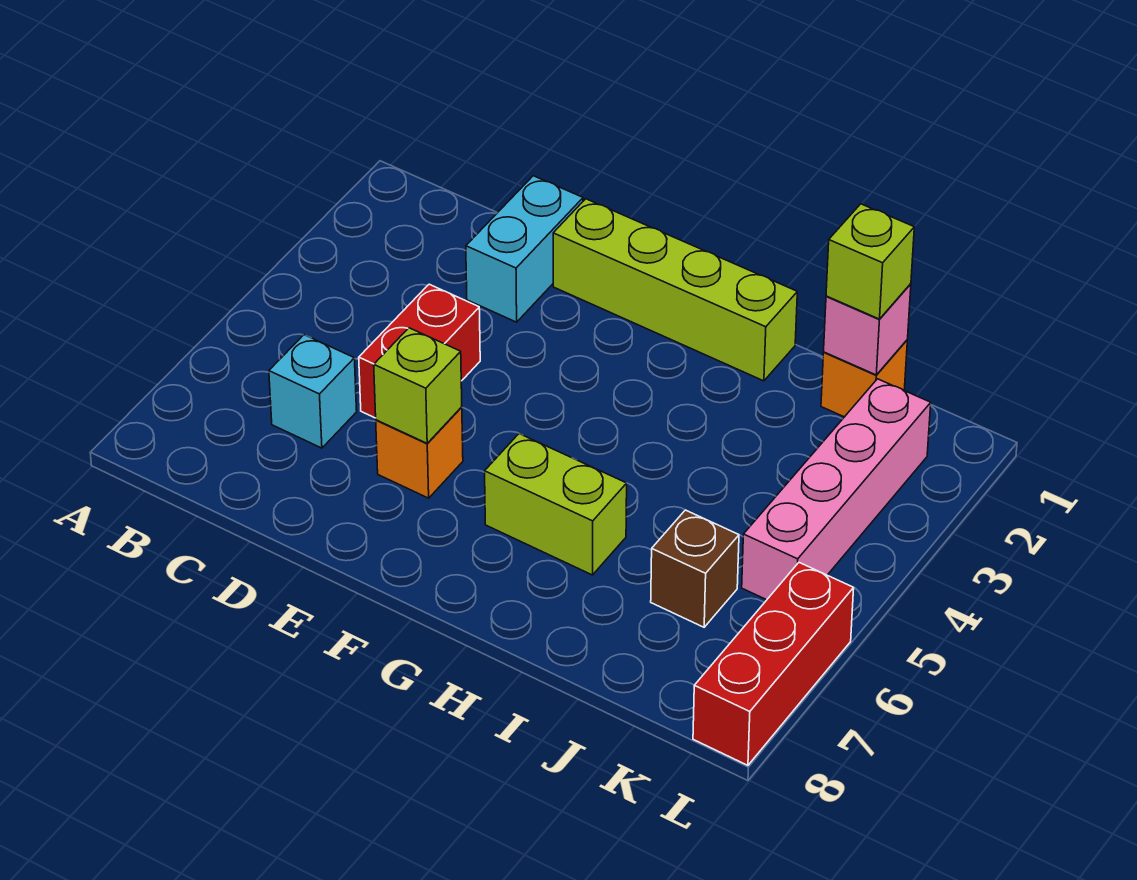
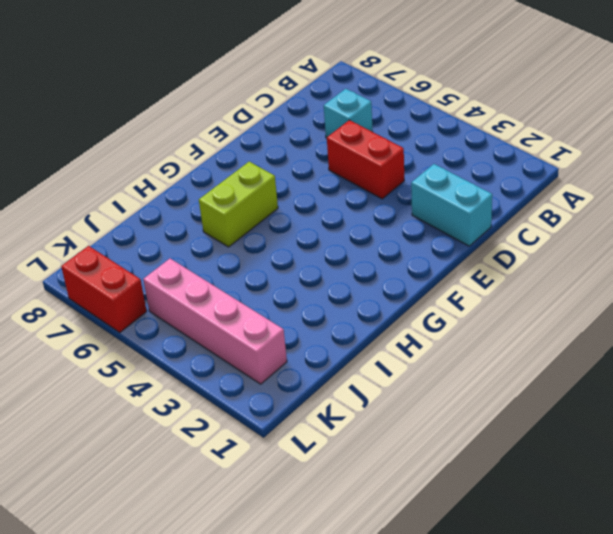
red 1x2 brick [61,246,147,332] -> red 1x3 brick [693,563,854,765]
none -> lime 1x4 brick [553,199,797,381]
none -> orange 1x1 brick [376,407,463,498]
none -> orange 1x1 brick [821,340,907,417]

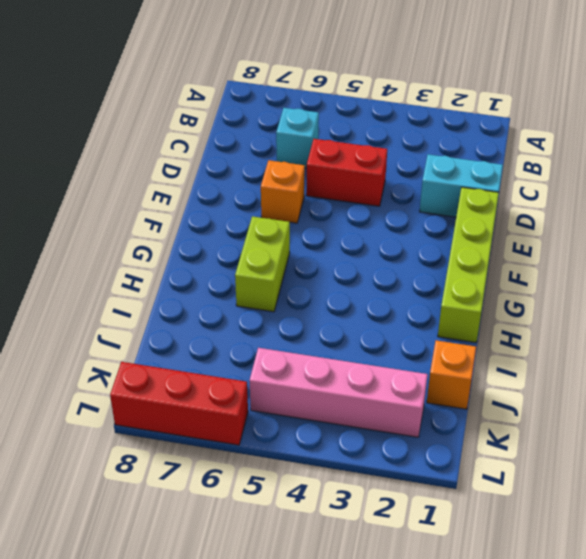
none -> brown 1x1 brick [651,510,739,627]
none -> lime 1x1 brick [374,328,462,443]
none -> pink 1x1 brick [824,284,911,375]

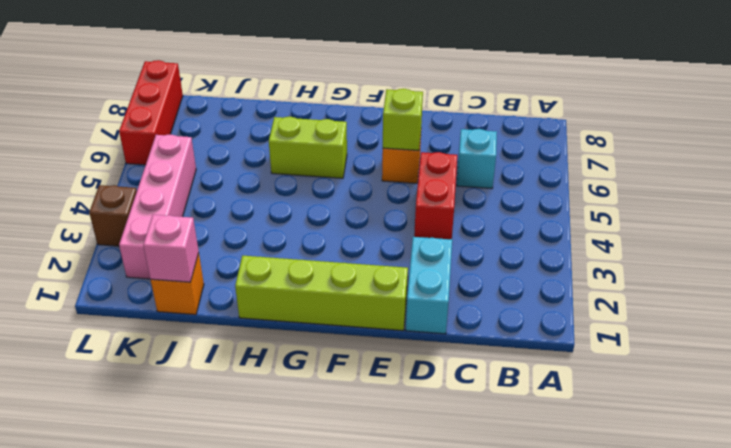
brown 1x1 brick [89,185,137,246] -> brown 1x1 brick moved to [651,510,739,627]
none -> lime 1x1 brick [826,204,914,319]

